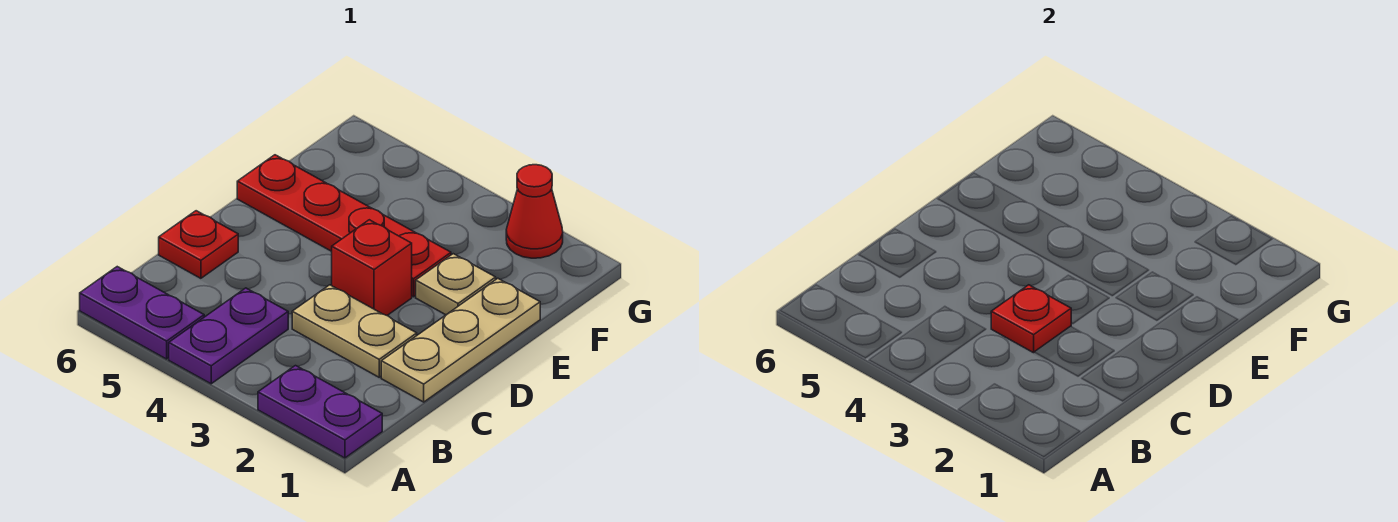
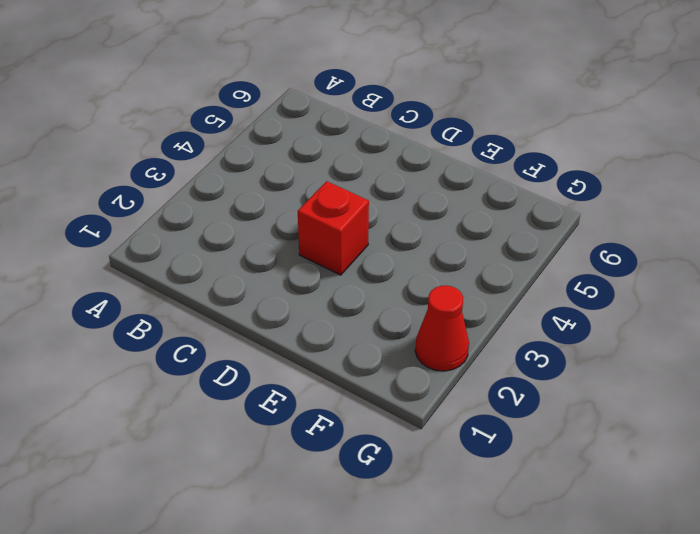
none -> purple 1x2 plate [258,366,382,458]
none -> purple 1x2 plate [169,288,288,384]

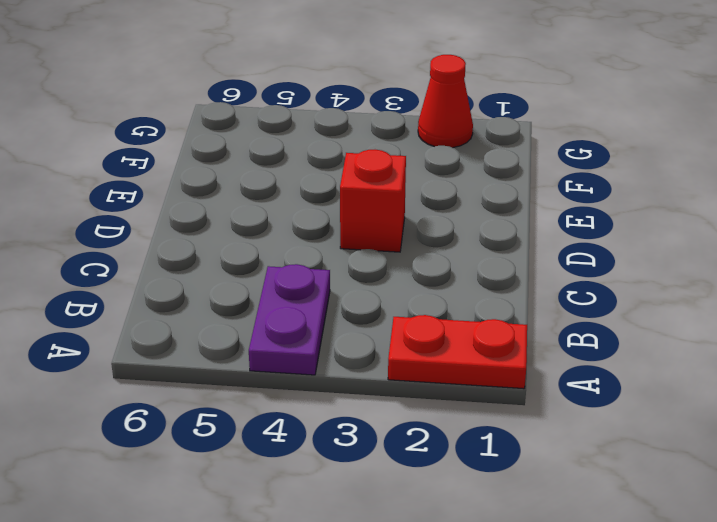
red 1x2 plate [388,315,527,389] -> purple 1x2 plate [258,366,382,458]
none -> purple 1x2 plate [80,267,204,359]
none -> tan 1x3 plate [381,278,540,402]

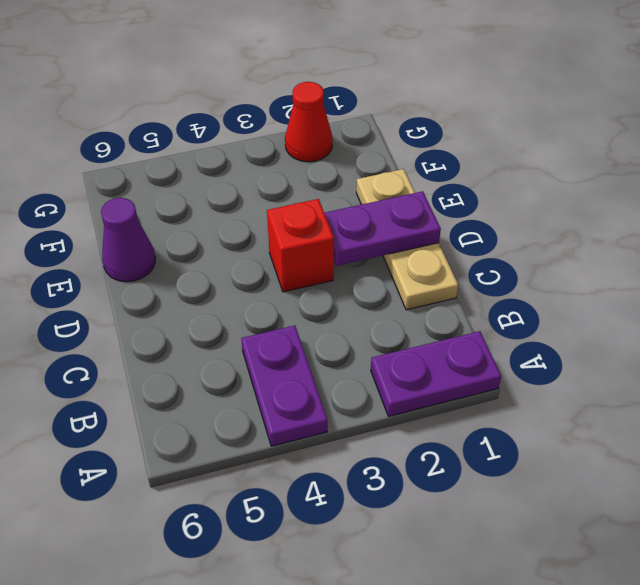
purple 1x2 plate [324,191,441,266] -> purple 1x2 plate moved to [80,267,204,359]
purple 1x1 cone [101,198,155,282] -> red 1x4 plate [237,155,451,297]
none -> tan 1x2 plate [292,285,417,377]
none -> red 1x1 plate [159,211,238,278]

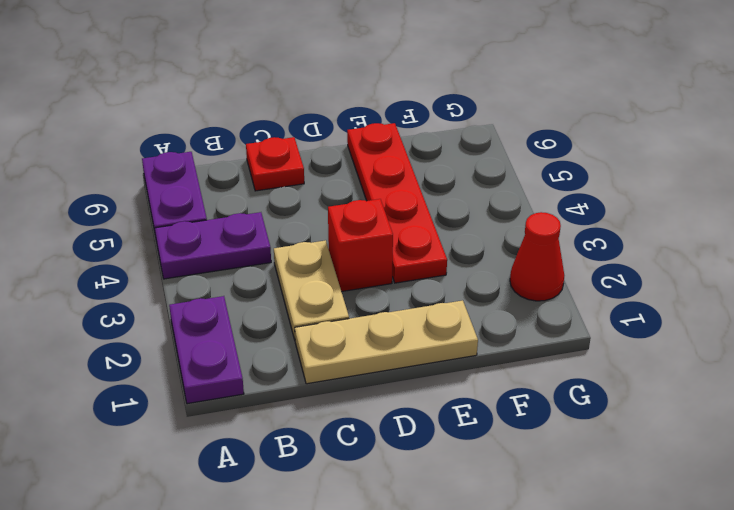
none -> tan 1x1 plate [416,254,496,315]
none -> red 1x1 plate [991,285,1071,353]

